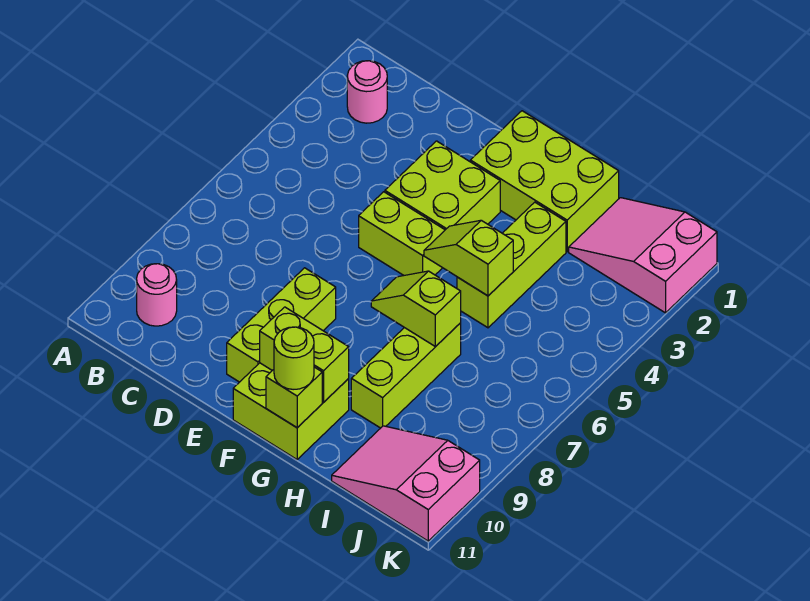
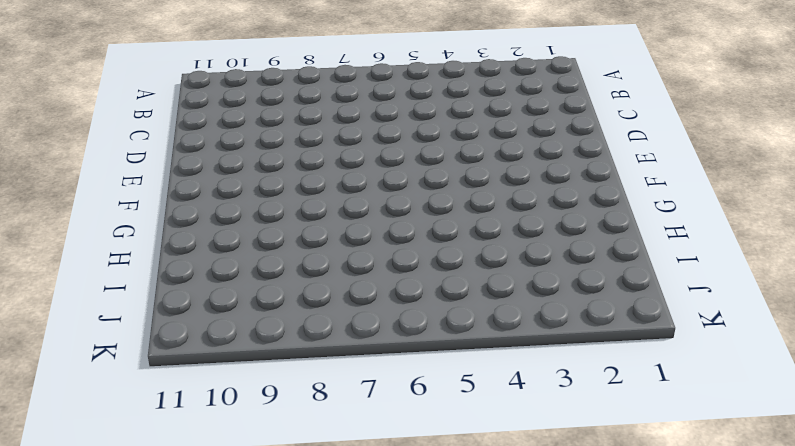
none -> pink 1x1 round brick [347,61,387,123]
none -> pink 1x1 round brick [137,264,177,326]
none -> lime 2x2 brick [385,141,500,230]

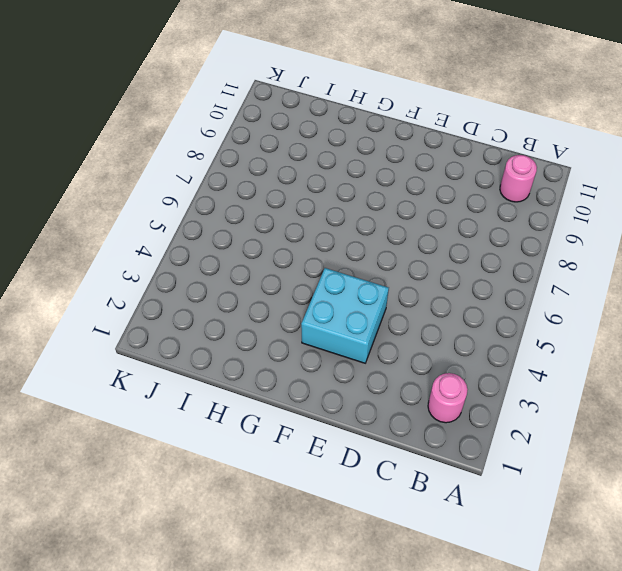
cyan 2x2 brick [301,268,389,363] -> lime 2x2 brick [385,141,500,230]
none -> lime 1x2 brick [359,192,445,275]
none -> lime 1x3 brick [227,268,336,382]
none -> lime 2x3 brick [470,111,619,252]

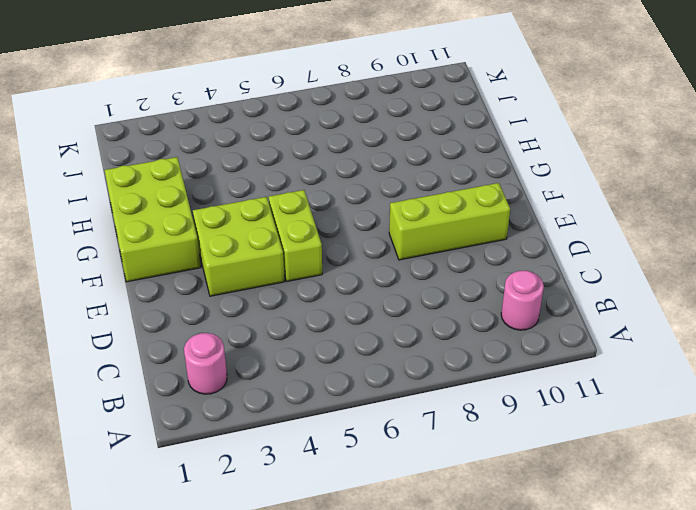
none -> lime 2x2 brick [233,363,349,459]
none -> lime 1x3 brick [457,202,566,328]
none -> lime 1x3 brick [351,323,461,428]

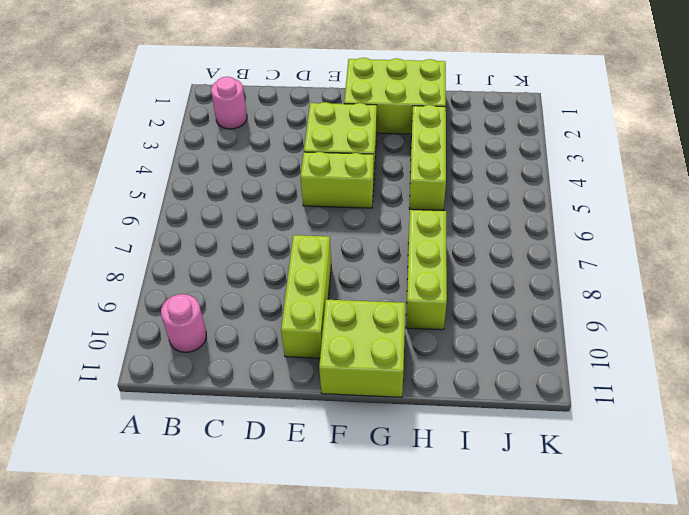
none -> pink 2x3 slope [569,198,717,313]
none -> pink 2x3 slope [332,426,480,541]
none -> lime 1x2 brick [260,307,349,402]

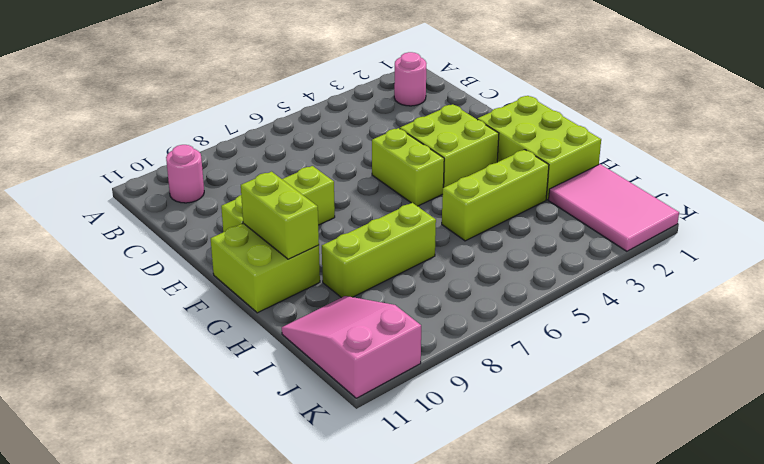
pink 2x3 tile [549,164,679,251] -> pink 2x3 slope [569,198,717,313]
none -> lime 1x2 slope [424,220,513,296]
none -> lime 1x2 slope [371,271,461,347]
none -> lime 1x1 brick [266,367,322,428]

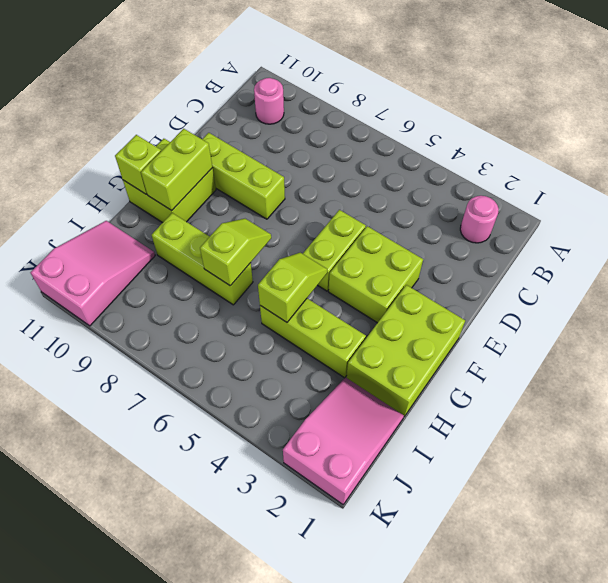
none -> lime 1x1 round brick [274,327,314,390]

